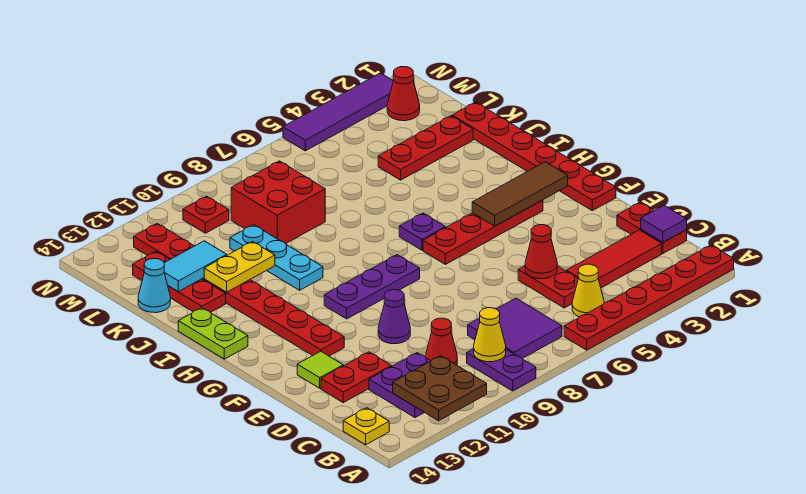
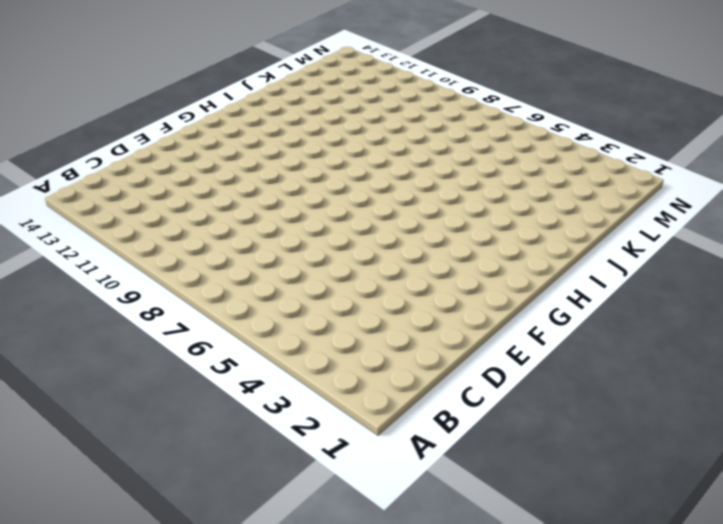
none -> red 1x6 plate [564,245,734,350]
none -> purple 1x2 plate [467,349,536,391]
none -> yellow 1x1 cone [572,264,604,317]
none -> purple 2x2 tile [468,298,562,358]

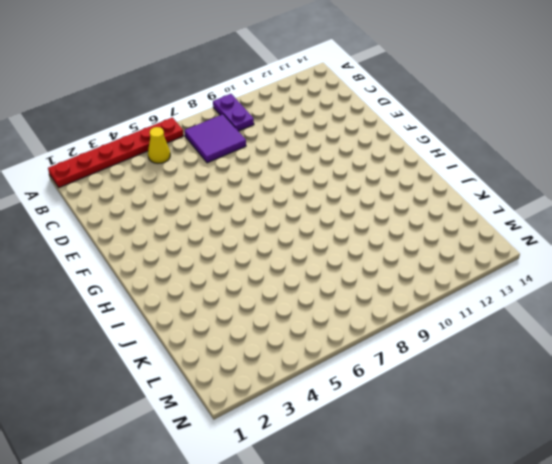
none -> purple 2x2 plate [369,353,430,417]
none -> yellow 1x1 plate [343,408,389,445]
none -> red 1x2 plate [617,202,687,253]
none -> red 1x3 tile [567,230,662,288]

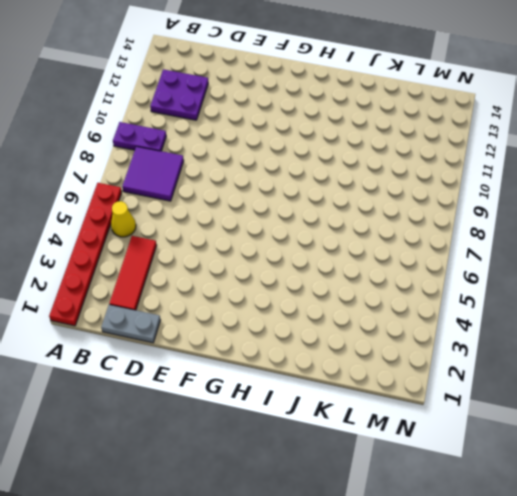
grey 1x2 plate [101,305,160,343] -> red 1x2 plate [617,202,687,253]
none -> yellow 1x1 plate [343,408,389,445]
none -> red 1x2 plate [518,266,578,308]
none -> red 1x1 cone [425,318,457,365]
none -> red 1x2 plate [321,352,391,403]

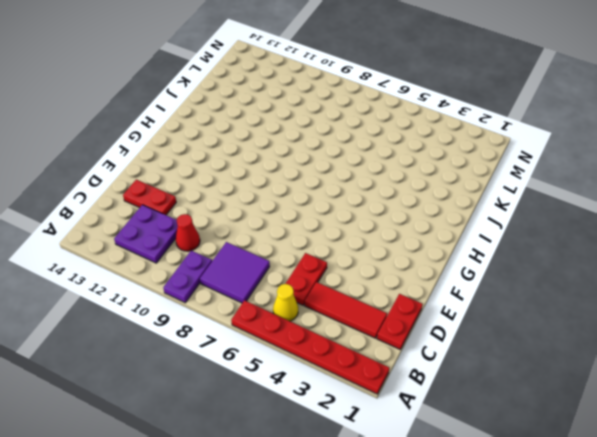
none -> yellow 1x1 plate [343,408,389,445]
none -> purple 1x1 cone [378,290,410,344]
none -> lime 1x1 tile [297,351,343,388]
none -> red 1x6 plate [452,102,616,211]

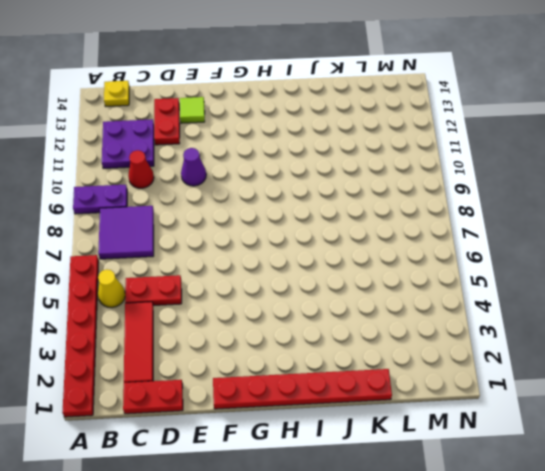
none -> red 1x8 plate [134,224,344,356]
none -> red 1x4 plate [423,200,543,264]
none -> purple 1x3 plate [324,255,420,319]
none -> purple 1x1 plate [399,213,445,250]

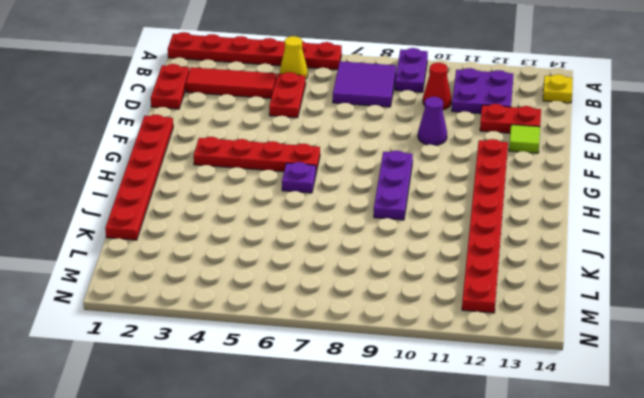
purple 1x3 plate [374,151,413,220] -> purple 1x3 plate turned to [324,255,420,319]
none -> lime 1x2 plate [178,308,248,359]
none -> cyan 1x3 plate [230,225,323,290]
none -> red 1x3 plate [133,252,226,312]
none -> red 1x3 plate [378,116,473,180]

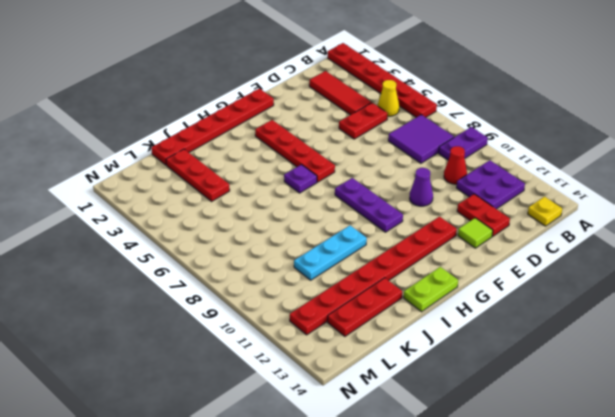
none -> red 1x2 plate [617,202,687,253]
none -> red 2x2 brick [231,161,325,244]
none -> cyan 1x1 cone [138,259,170,313]
none -> red 1x1 cone [387,67,420,121]

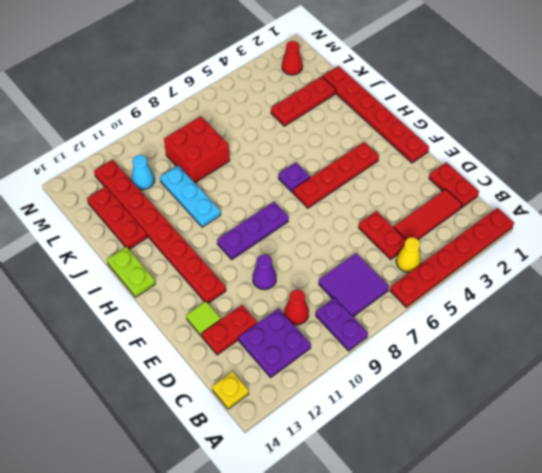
cyan 1x1 cone [132,155,155,190] -> cyan 1x1 cone moved to [138,259,170,313]
none -> red 1x1 plate [183,196,229,233]
none -> purple 1x4 tile [283,73,393,151]
none -> brown 2x2 plate [393,356,487,421]
none -> yellow 1x1 cone [474,308,506,362]

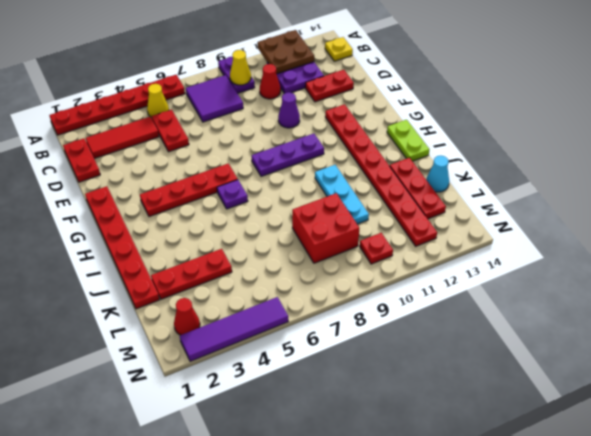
none -> lime 1x1 tile [297,351,343,388]
none -> purple 1x1 tile [641,205,687,242]
none -> red 1x1 cone [525,225,557,279]
none -> brown 1x3 tile [472,162,568,226]

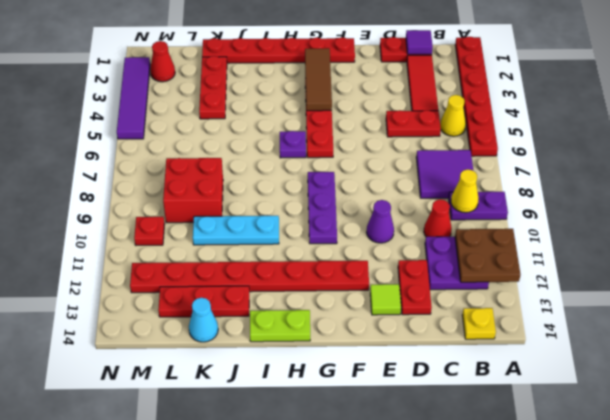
none -> red 1x1 cone [525,225,557,279]
none -> yellow 1x2 plate [204,242,275,292]
none -> cyan 1x2 tile [164,241,227,292]

